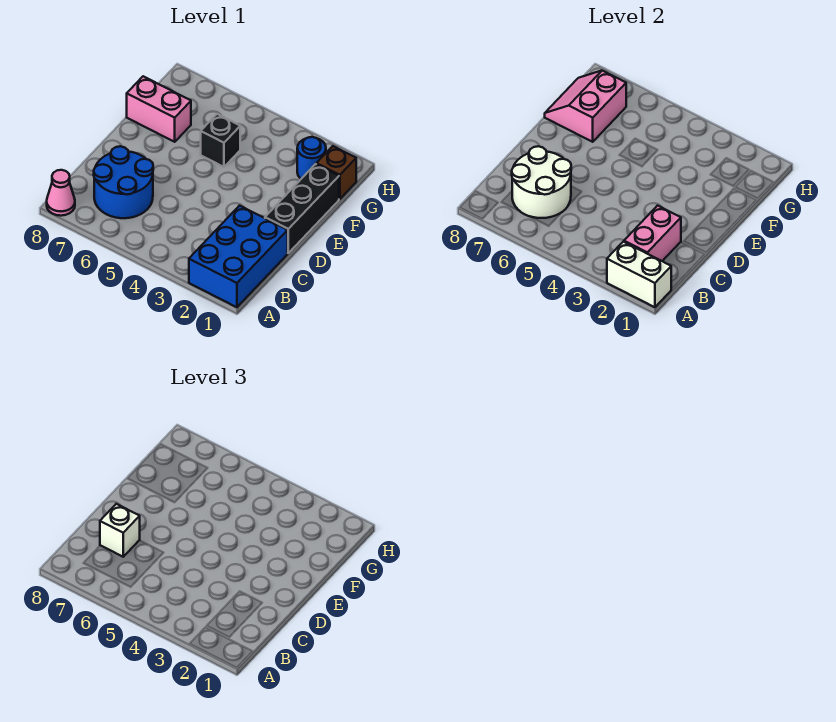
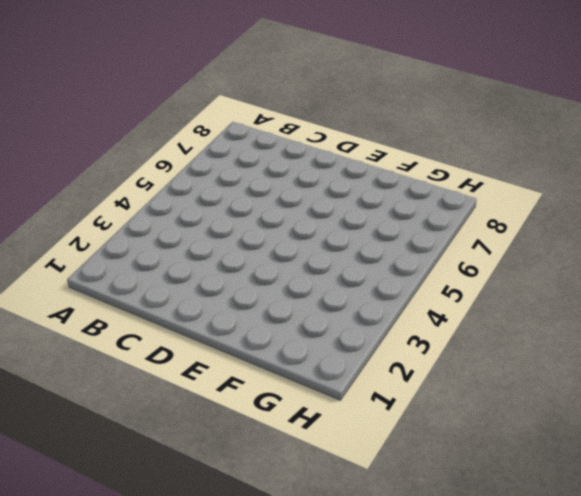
none -> blue 2x3 brick [189,206,288,307]
none -> pink 1x1 cone [47,170,75,216]
none -> blue 2x2 round brick [94,146,153,218]

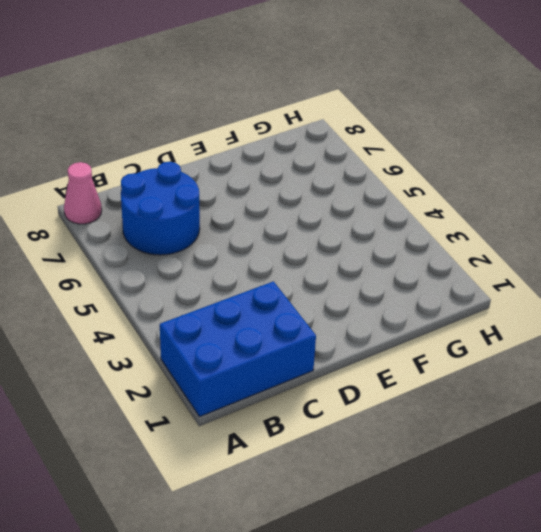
none -> black 1x3 brick [265,164,339,253]
none -> black 1x1 brick [201,114,240,167]
none -> pink 1x2 brick [127,76,191,142]

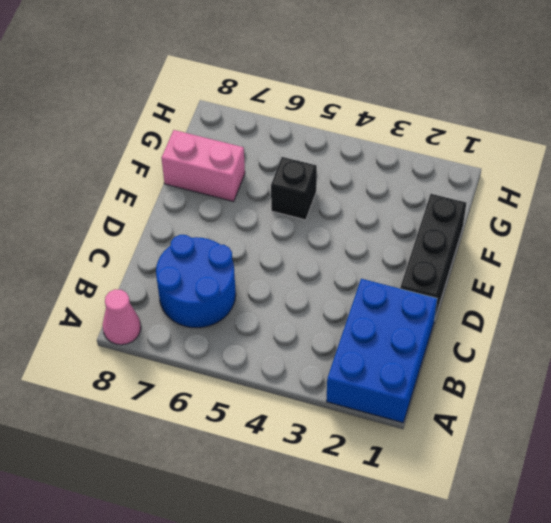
none -> brown 1x1 brick [316,146,356,199]
none -> blue 1x1 round brick [297,137,326,179]
none -> white 1x2 brick [607,242,671,307]

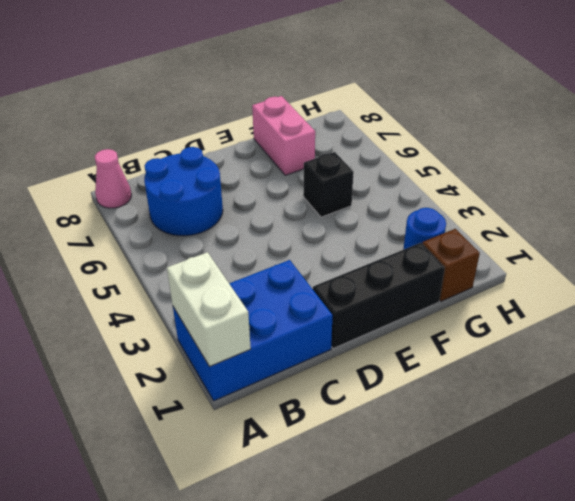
none -> pink 1x2 brick [624,206,681,261]
none -> white 2x2 round brick [512,146,571,218]
none -> pink 2x2 slope [545,71,626,142]

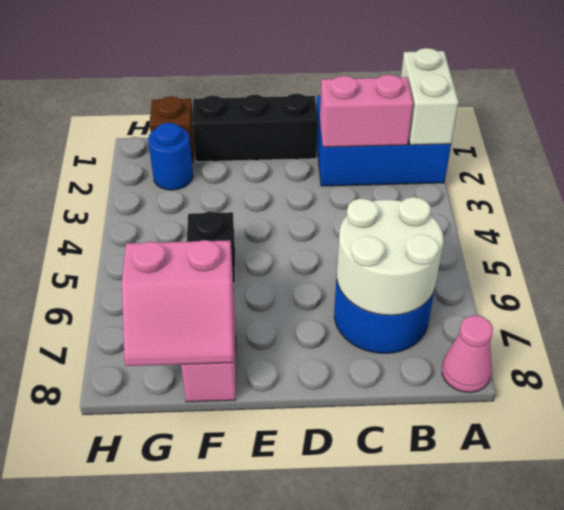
none -> white 1x1 brick [100,504,140,557]

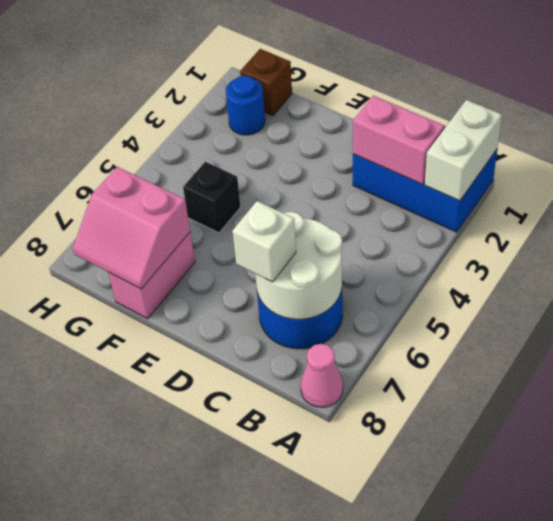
none -> black 1x3 brick [265,164,339,253]

